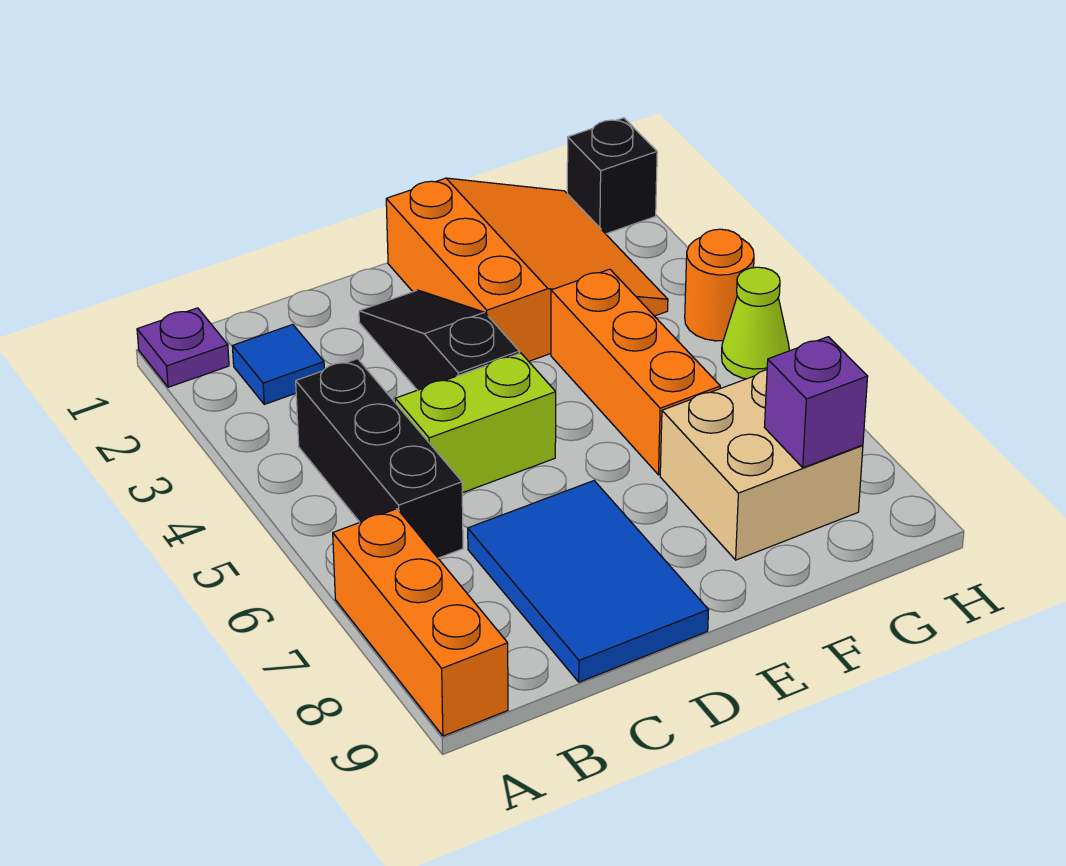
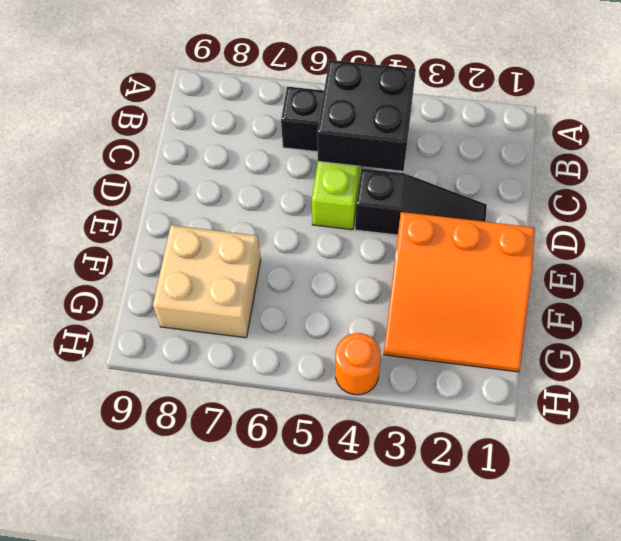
black 2x2 brick [317,60,416,171] -> none
none -> purple 1x1 plate [137,308,229,387]
none -> orange 1x3 brick [333,509,508,736]
none -> blue 1x1 tile [232,325,324,404]

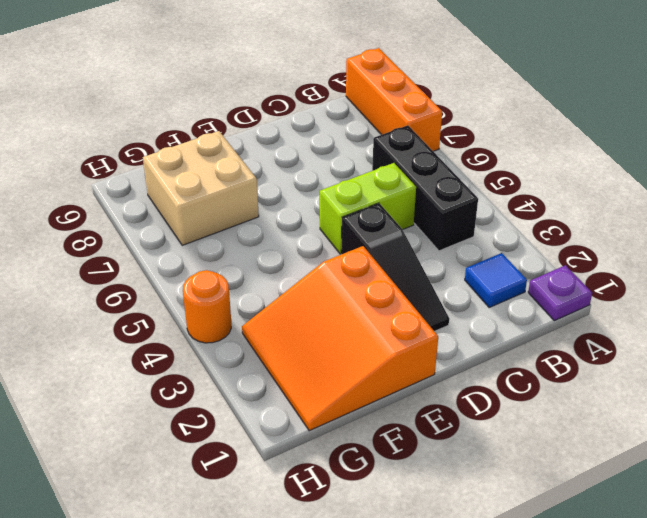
none -> blue 2x3 tile [468,481,708,682]
none -> orange 1x3 brick [551,269,720,475]
none -> black 1x1 brick [567,118,657,234]

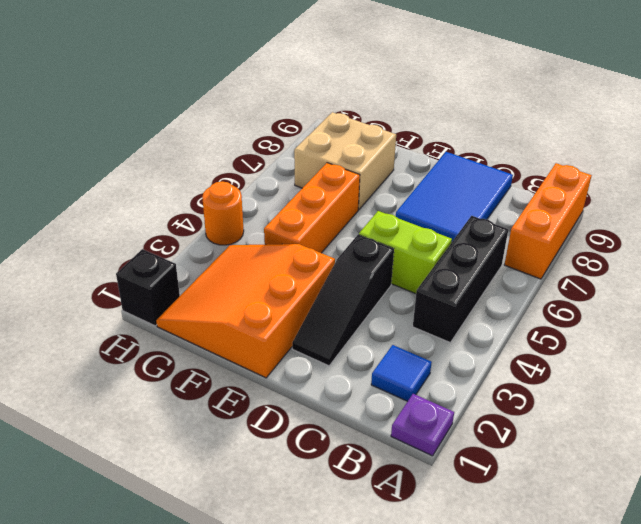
none -> lime 1x1 cone [722,267,789,379]
none -> purple 1x1 brick [764,337,868,468]

